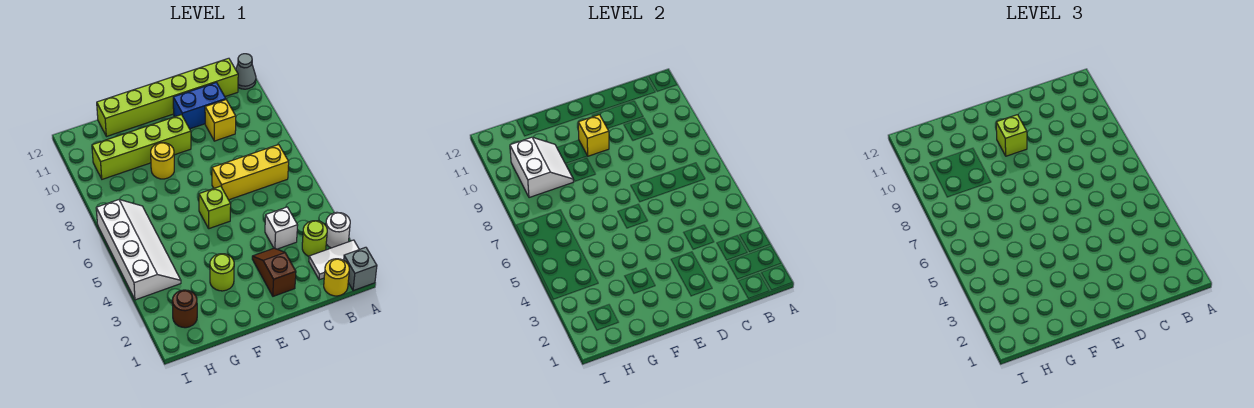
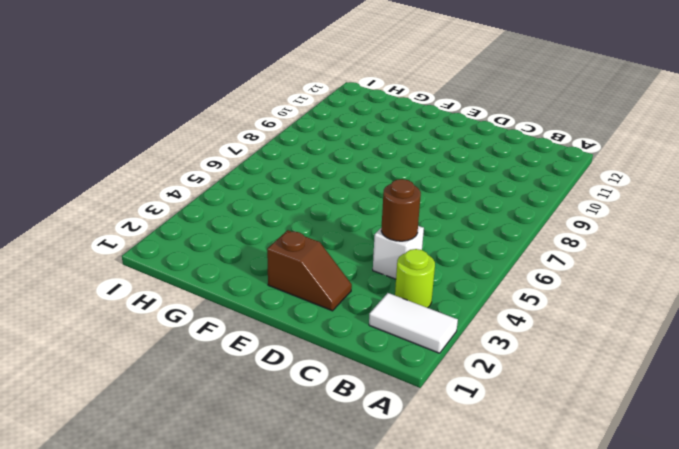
brown 1x1 round brick [381,179,421,241] -> brown 1x1 round brick moved to [172,290,197,328]
brown 1x2 slope [267,230,352,311] -> brown 1x2 slope turned to [252,248,296,296]
none -> grey 1x1 brick [344,247,377,291]
none -> white 1x1 round brick [326,212,350,248]
none -> grey 1x1 cone [236,54,256,89]

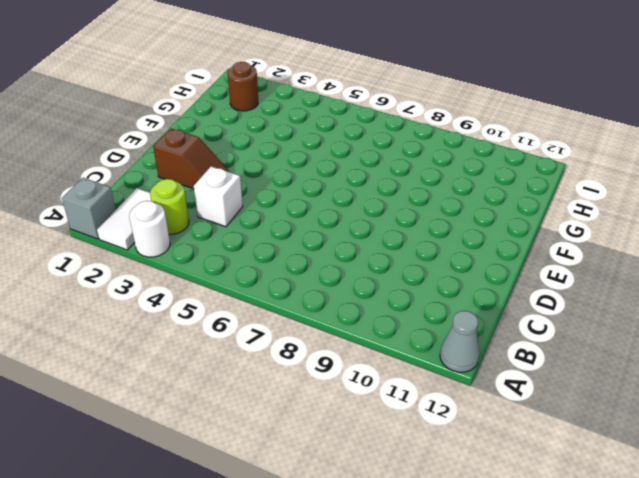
none -> yellow 1x1 round brick [324,259,349,296]
none -> yellow 1x3 brick [212,144,289,200]
none -> lime 1x6 brick [97,58,238,137]

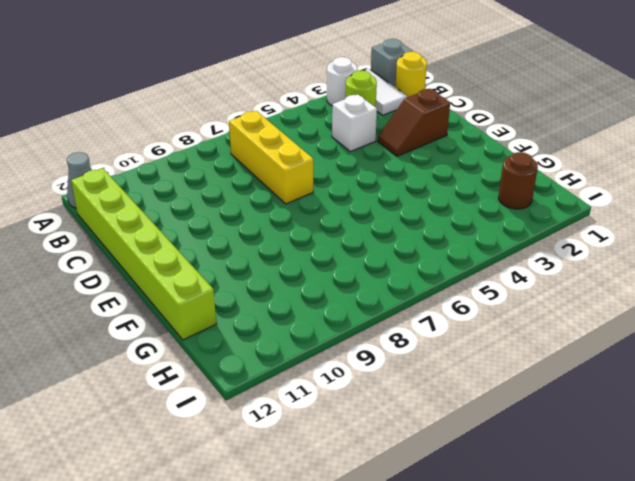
none -> yellow 1x1 brick [205,100,236,141]
none -> blue 1x2 brick [173,82,226,129]
none -> lime 1x1 brick [199,186,231,229]

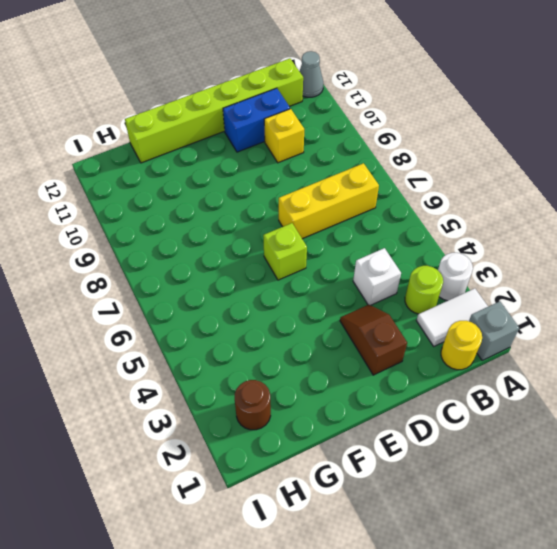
none -> lime 1x4 brick [92,115,191,179]
none -> lime 1x1 round brick [210,254,234,291]
none -> yellow 1x1 round brick [151,143,174,179]

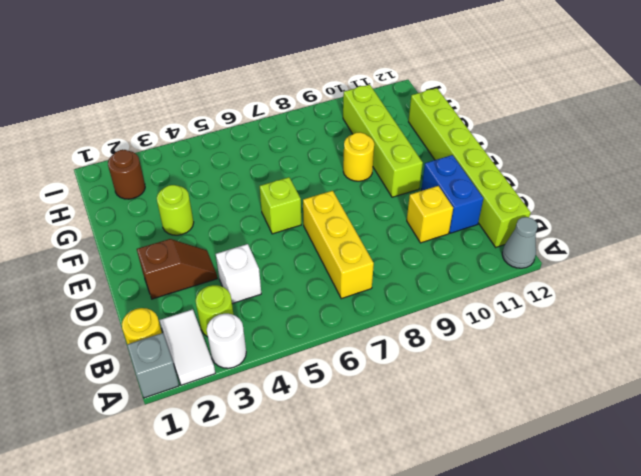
none -> white 2x4 slope [96,200,181,300]
none -> yellow 1x1 brick [578,115,609,156]
none -> white 2x2 slope [510,137,573,198]

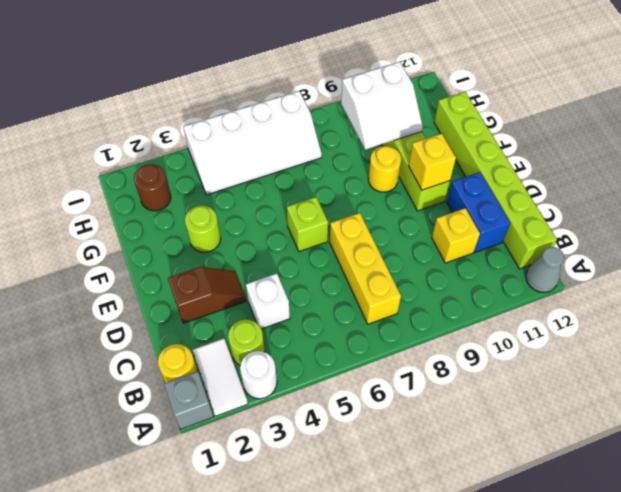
none -> lime 1x1 brick [996,115,1027,156]

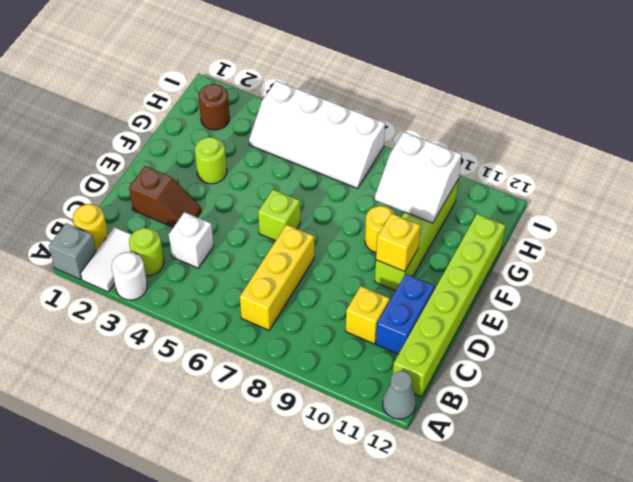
none -> lime 1x1 brick [996,115,1027,156]

